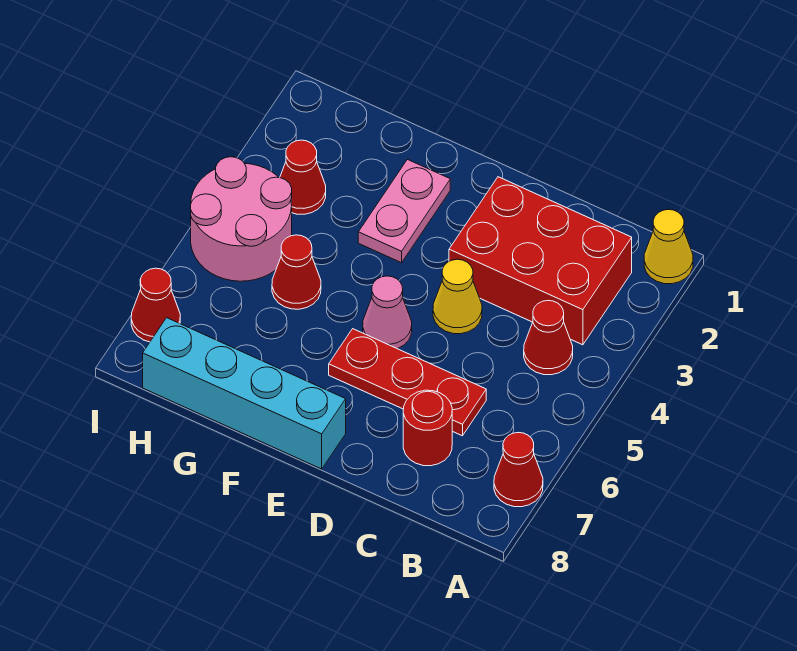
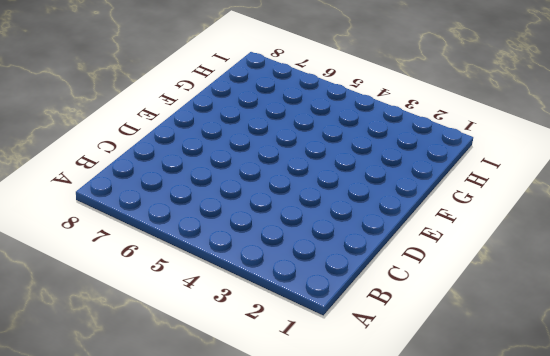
none -> yellow 1x1 cone [644,210,693,284]
none -> red 1x1 cone [494,433,543,507]
none -> red 2x3 brick [449,177,632,345]

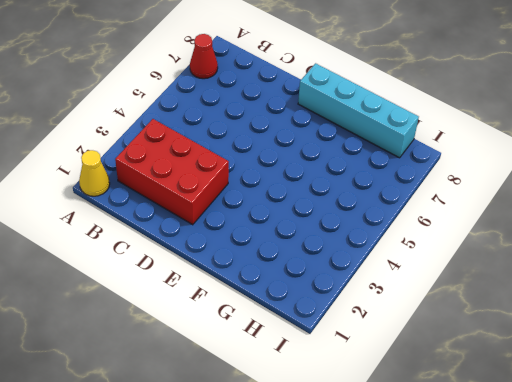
none -> red 1x1 cone [524,301,573,375]
none -> red 1x3 plate [329,329,486,436]
none -> red 1x1 round brick [403,390,452,466]

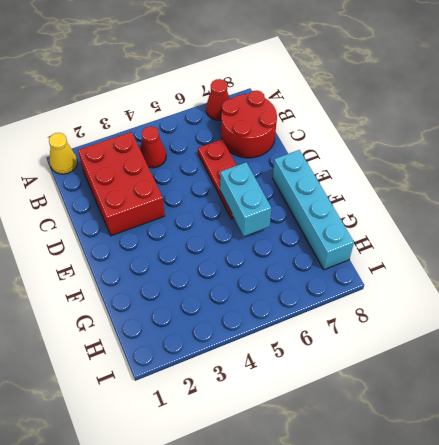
red 2x2 round brick [221,91,277,158] -> red 1x1 round brick [403,390,452,466]
cyan 1x2 brick [220,162,271,236] -> none
none -> yellow 1x1 cone [433,259,482,334]
none -> pink 1x1 cone [363,276,412,349]
none -> pink 1x2 plate [358,160,450,263]

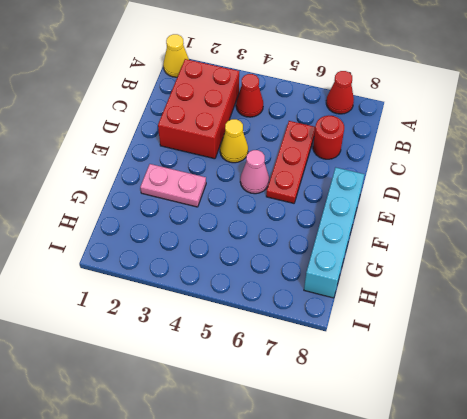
none -> red 1x1 cone [272,235,321,309]
none -> red 1x1 cone [280,140,326,214]
none -> pink 2x2 round brick [191,157,292,281]

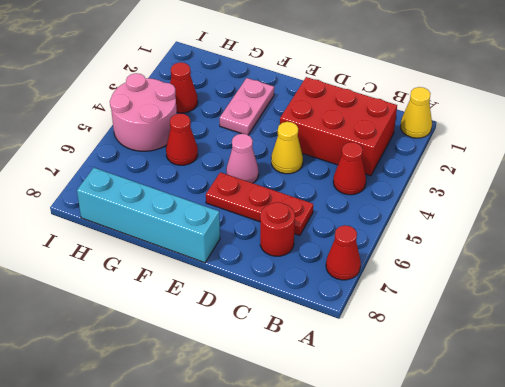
none -> red 1x1 cone [131,268,180,342]

